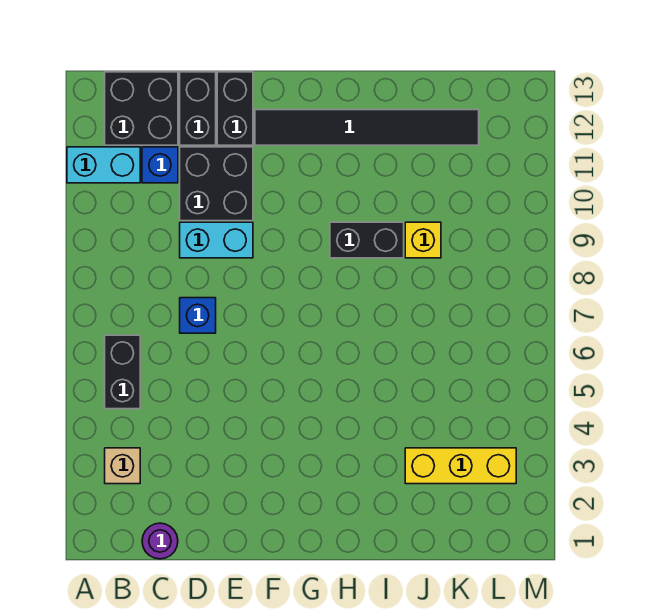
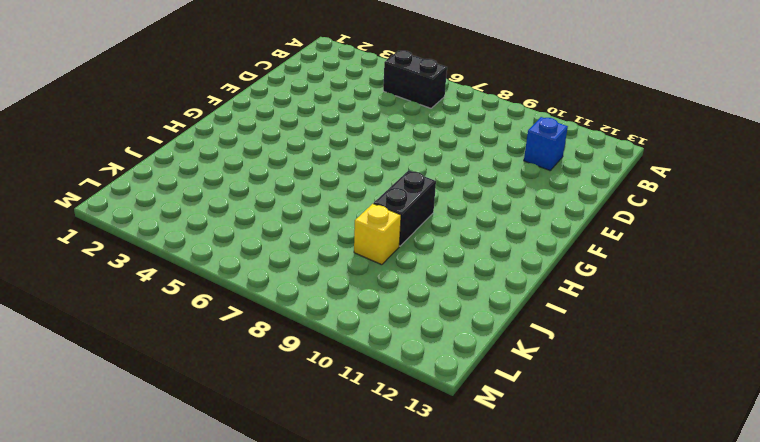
none -> cyan 1x2 brick [67,147,140,183]
none -> tan 1x1 brick [105,448,140,484]
none -> black 2x2 brick [105,72,178,145]

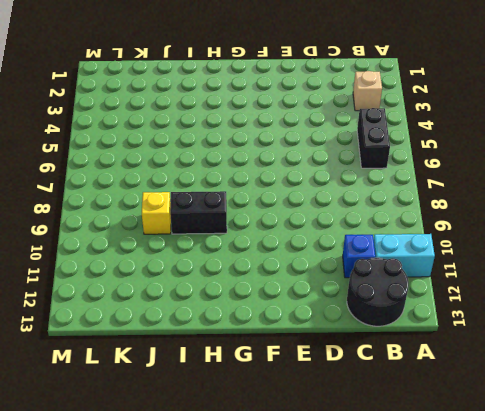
black 2x2 round brick [347,258,409,326] -> black 2x2 brick [105,72,178,145]
none -> purple 1x1 round brick [142,523,178,559]
none -> blue 1x1 brick [180,298,216,333]
none -> cyan 1x2 brick [180,222,253,258]

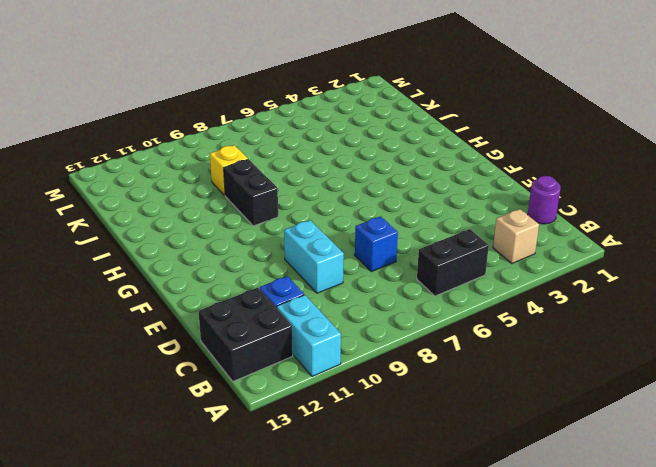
none -> black 2x2 brick [180,147,253,221]
none -> black 1x2 brick [180,72,216,145]
none -> black 1x2 brick [217,72,253,145]

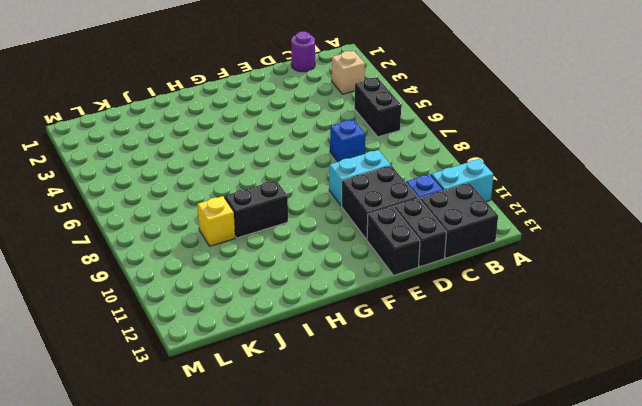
none -> black 1x6 tile [255,110,479,145]
none -> yellow 1x3 brick [405,448,516,484]

